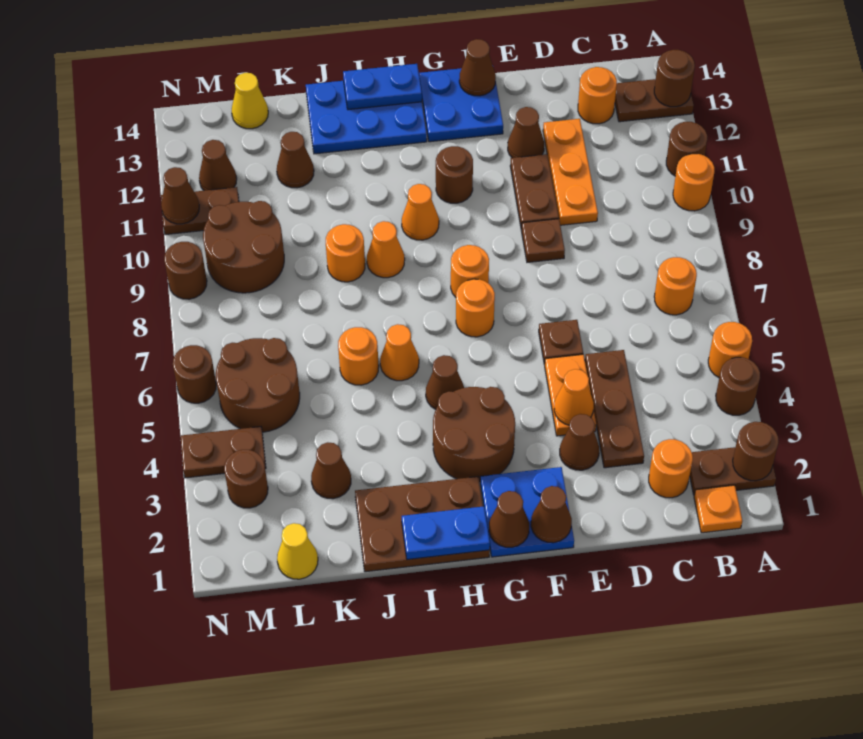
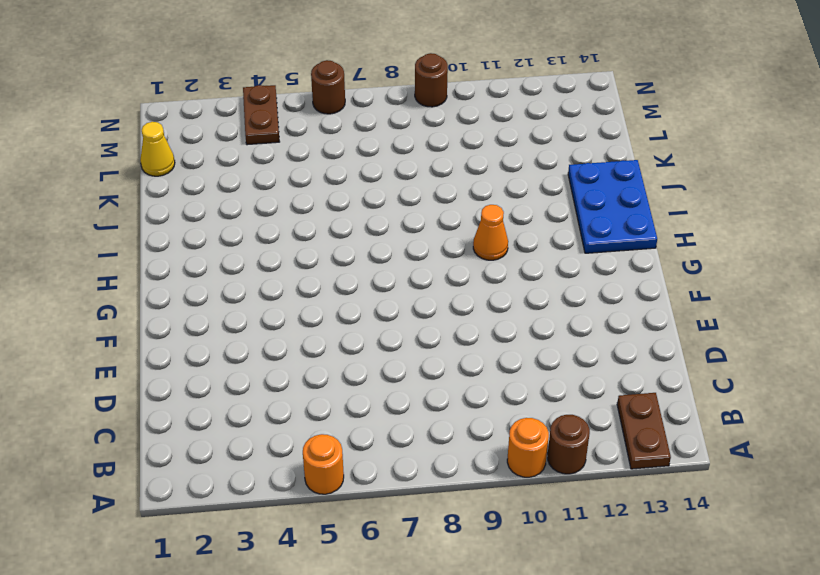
none -> brown 1x2 plate [690,447,776,495]
none -> brown 1x1 round brick [716,357,760,415]
none -> orange 1x1 plate [694,485,742,533]
none -> orange 1x1 round brick [654,257,697,315]

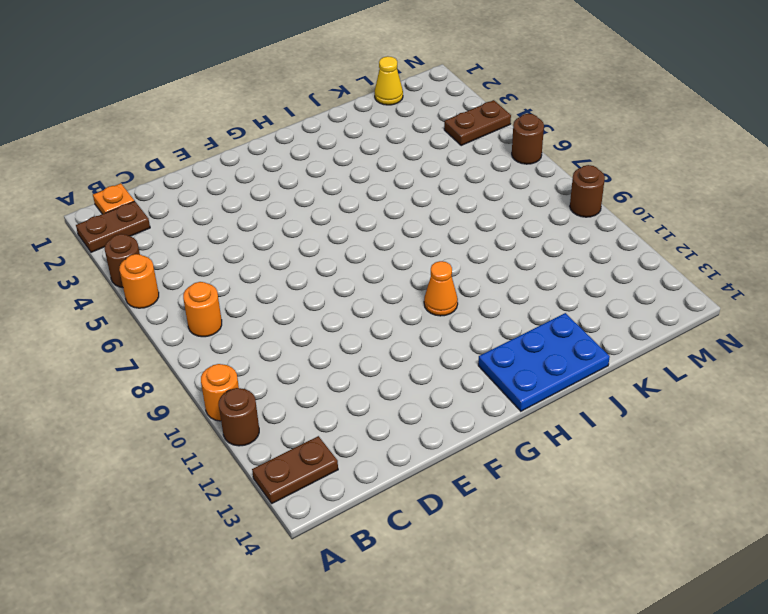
none -> orange 1x1 round brick [649,439,693,498]
none -> orange 1x1 round brick [578,67,617,124]
none -> brown 1x3 plate [585,350,644,468]
none -> orange 1x3 plate [543,119,598,225]

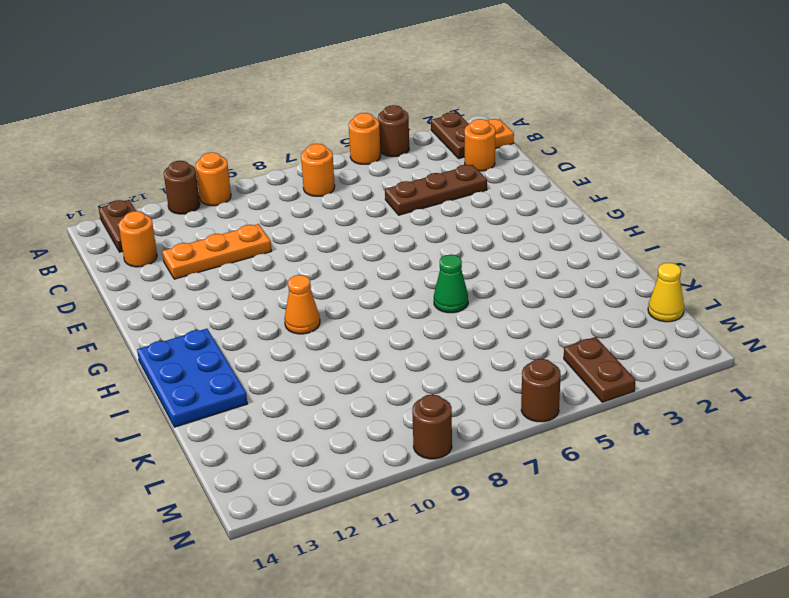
green 1x1 cone [434,254,468,313] -> orange 1x1 cone [380,324,419,381]
none -> brown 1x1 cone [560,414,599,470]
none -> orange 1x2 plate [545,354,596,436]
none -> brown 1x1 plate [539,320,583,365]
none -> brown 1x1 plate [521,219,565,262]

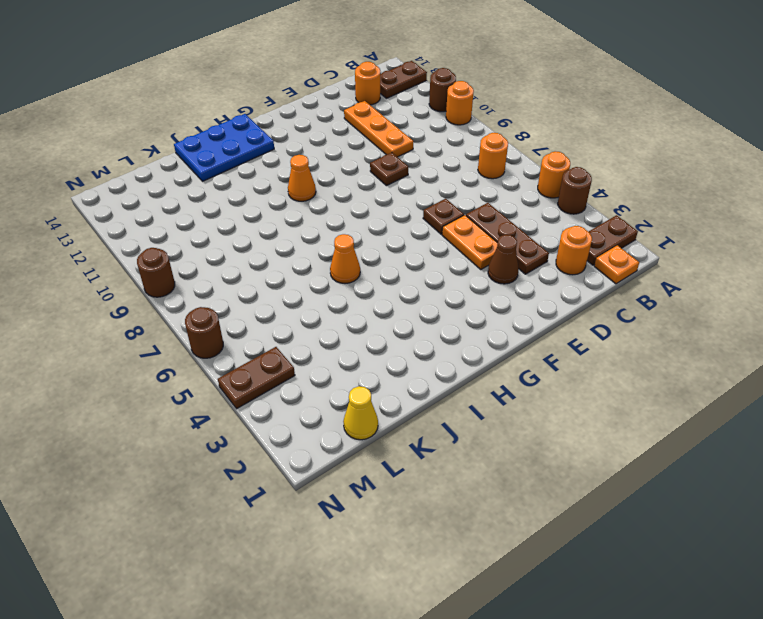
none -> brown 1x2 plate [510,154,559,229]
none -> brown 1x1 cone [508,107,544,158]
none -> blue 2x2 plate [480,467,574,557]
none -> blue 2x2 plate [419,68,503,142]

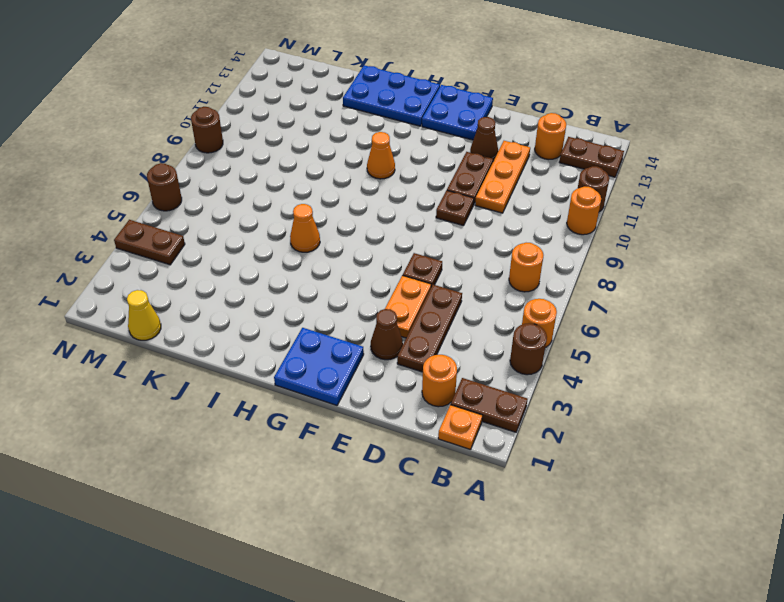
none -> brown 2x2 round brick [433,387,515,482]
none -> orange 1x1 round brick [456,279,495,337]
none -> orange 1x1 round brick [451,245,489,297]
none -> brown 1x1 round brick [436,146,473,203]

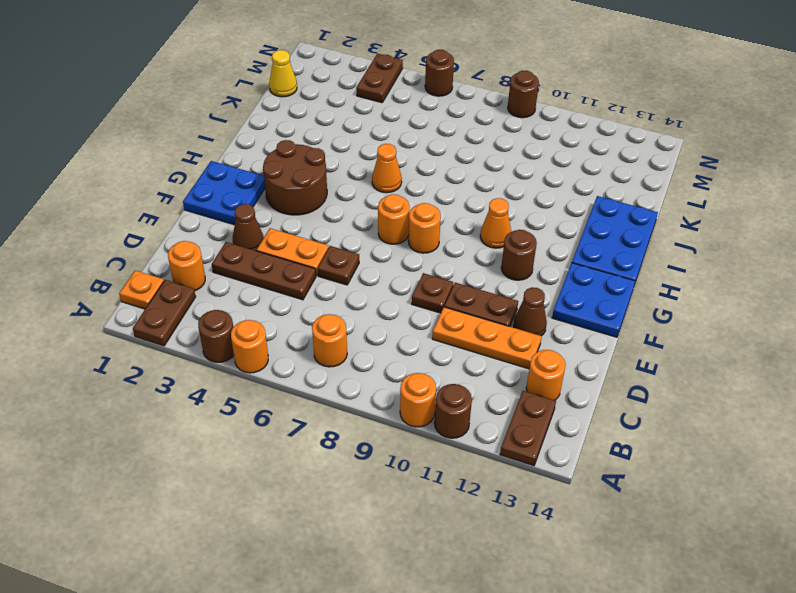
none -> brown 2x3 plate [355,477,490,572]
none -> brown 1x1 cone [426,355,464,409]
none -> orange 1x1 cone [367,221,405,278]
none -> orange 1x1 round brick [338,327,379,385]

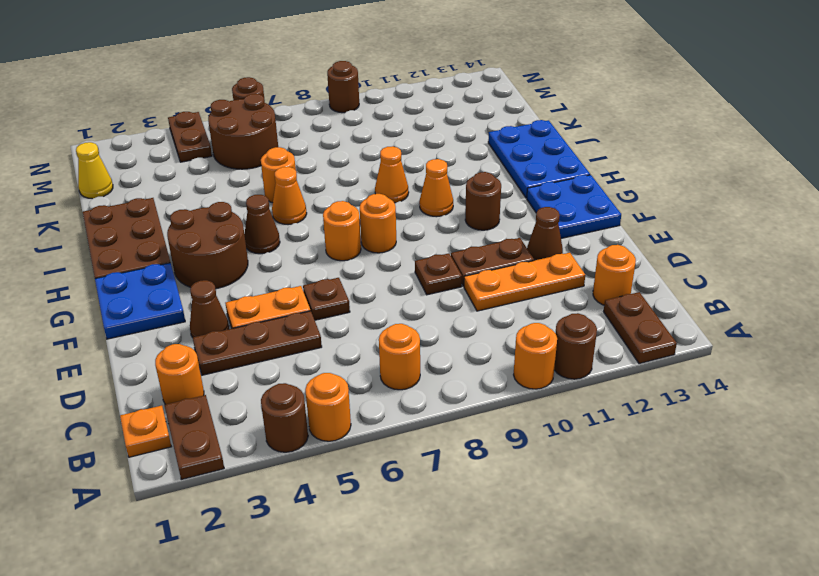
none -> orange 1x1 round brick [326,224,365,282]
none -> brown 1x1 cone [311,442,351,499]
none -> brown 1x1 cone [277,132,314,188]
none -> brown 2x2 round brick [203,201,284,293]

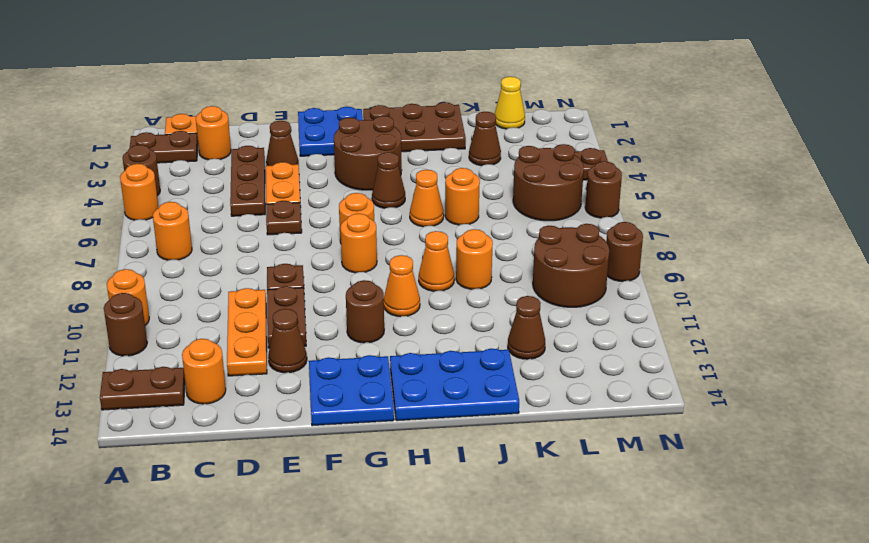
none -> yellow 1x1 cone [232,73,268,129]
none -> brown 1x1 round brick [224,450,268,508]
none -> brown 1x2 plate [161,187,239,235]
none -> brown 1x1 cone [199,140,237,191]

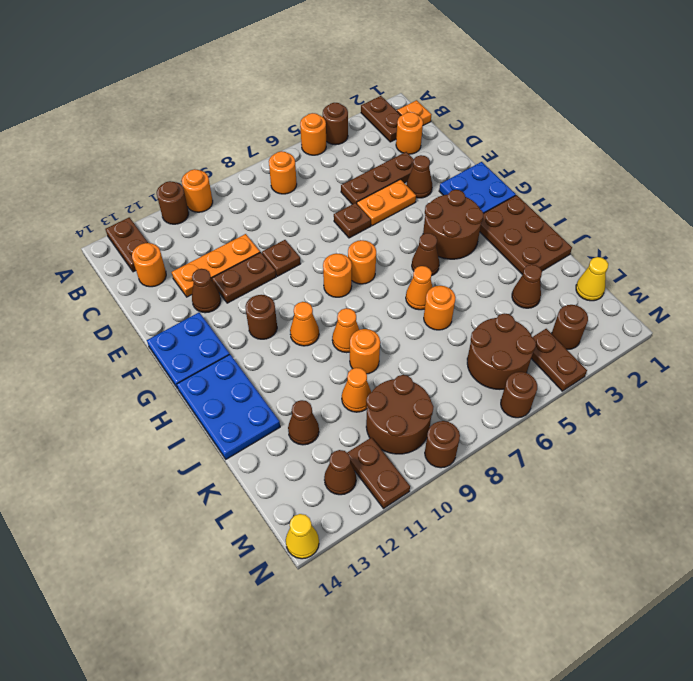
orange 1x1 cone [342,368,371,412] -> orange 1x1 cone moved to [554,369,594,425]
yellow 1x1 cone [286,514,319,559] -> yellow 1x1 cone moved to [232,73,268,129]
none -> brown 1x1 round brick [733,422,779,481]
none -> brown 1x1 round brick [654,50,695,107]
none -> brown 1x1 cone [531,486,572,543]
none -> brown 1x1 cone [459,39,496,96]

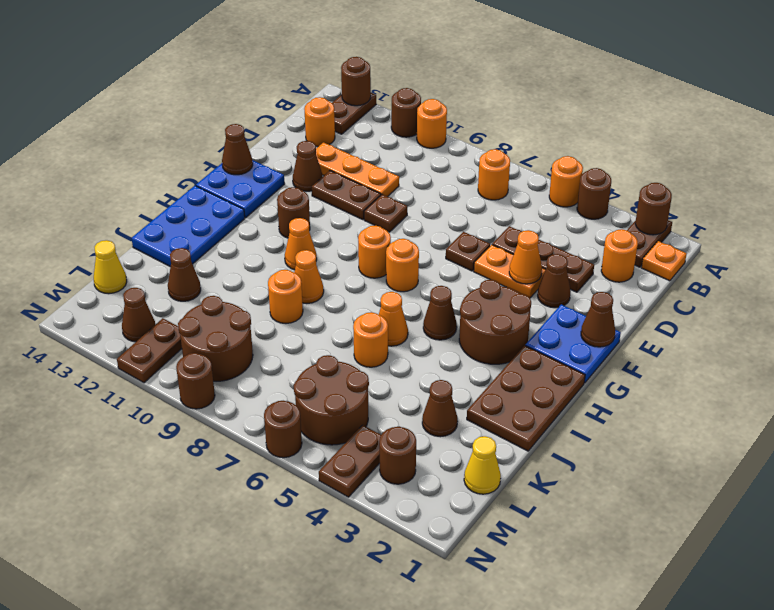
none -> brown 1x1 cone [489,491,529,547]
none -> blue 1x2 plate [402,506,490,560]
none -> blue 1x2 plate [343,64,422,110]
none -> brown 1x1 cone [161,167,199,224]

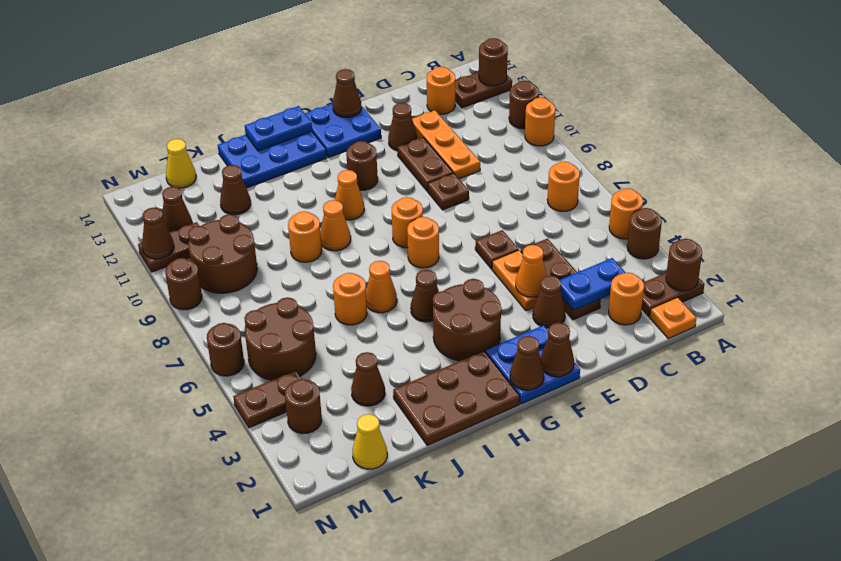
blue 1x2 plate [560,258,626,311] -> blue 1x2 plate moved to [402,506,490,560]

